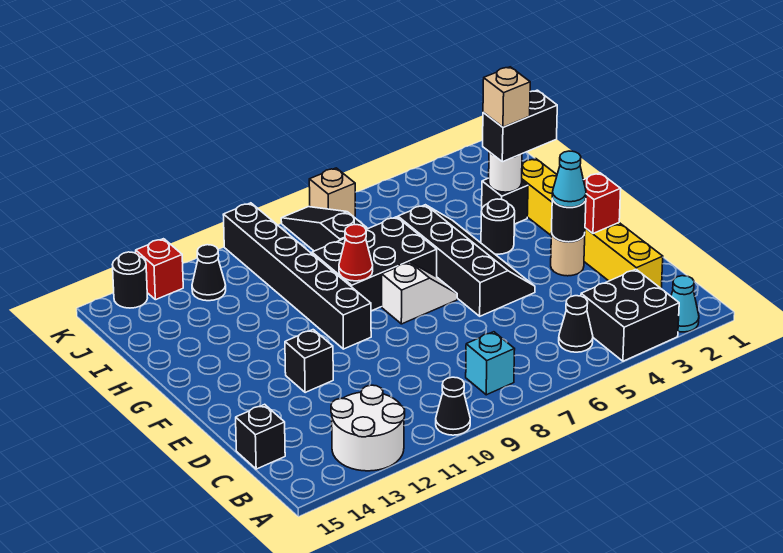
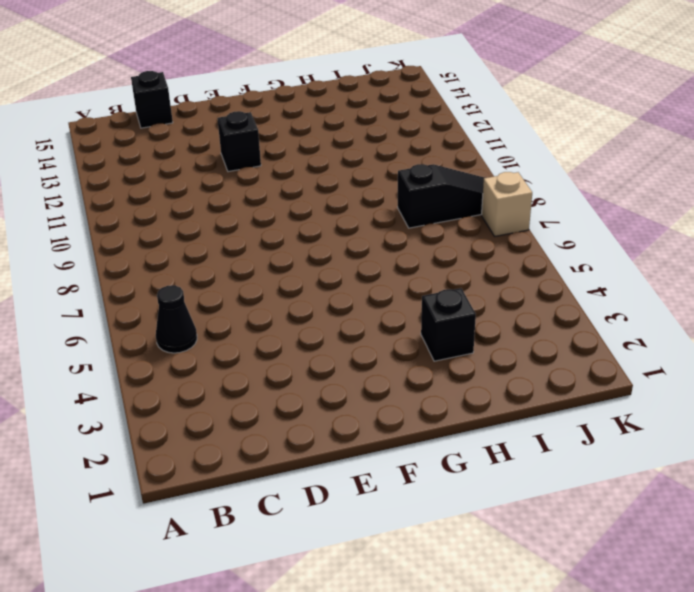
none -> cyan 1x1 cone [671,276,699,332]
none -> black 2x2 brick [581,269,679,361]
none -> black 1x1 cone [436,377,470,435]

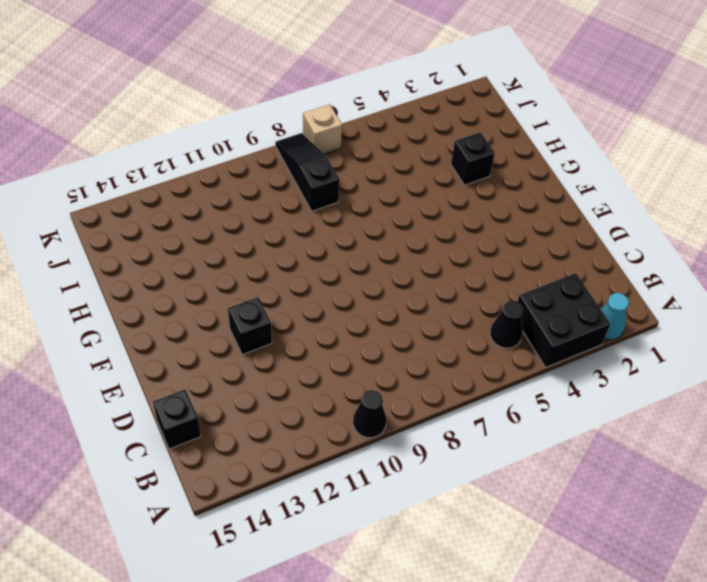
none -> white 2x2 round brick [331,385,405,471]
none -> cyan 1x1 brick [466,332,515,395]
none -> yellow 1x6 brick [522,159,663,288]

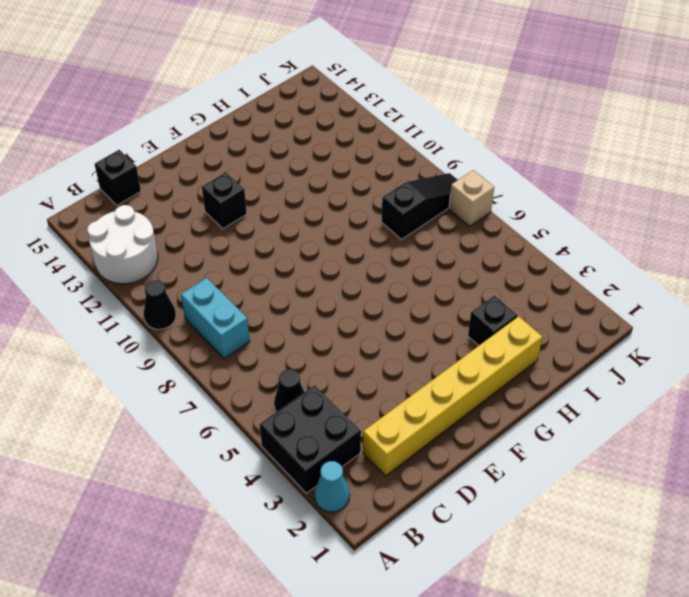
cyan 1x2 brick [181,278,250,359] -> cyan 1x1 brick [466,332,515,395]
none -> tan 1x1 round brick [551,233,585,276]
none -> black 2x4 slope [398,205,535,316]
none -> white 1x2 slope [382,262,457,324]

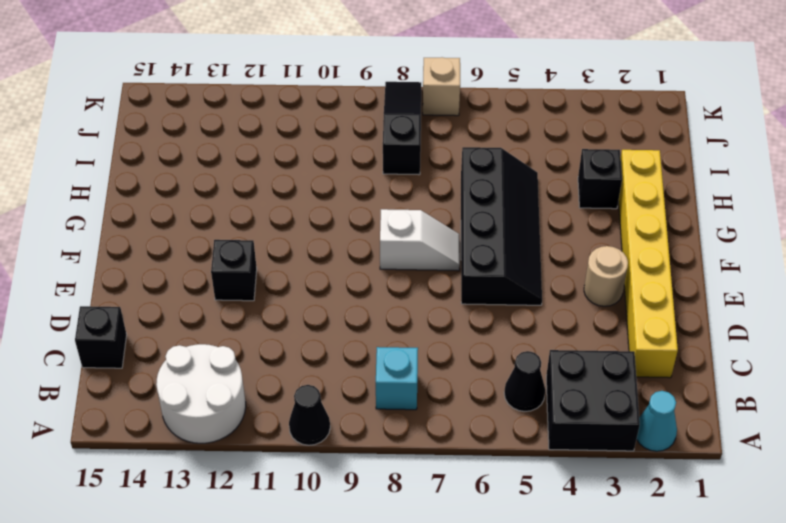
none -> black 1x6 brick [223,203,371,349]
none -> black 1x1 round brick [481,199,515,254]
none -> black 2x3 brick [312,217,437,311]

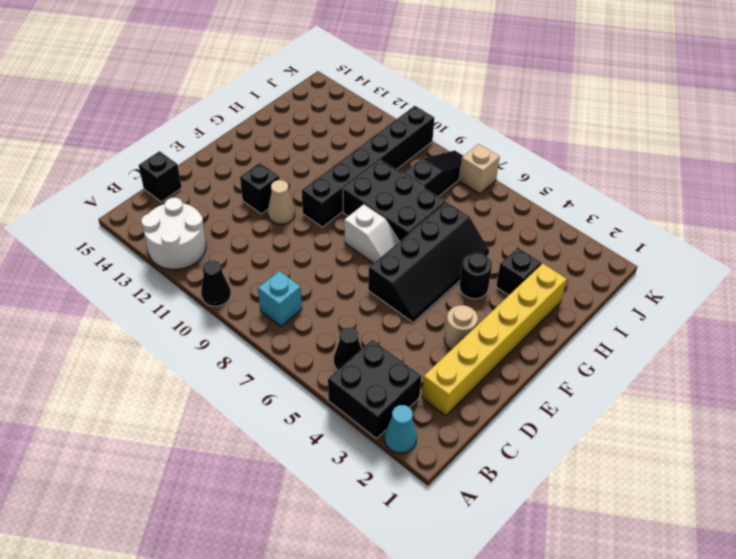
tan 1x1 cone [268,180,295,224] -> none
none -> black 1x1 cone [192,245,226,301]
none -> red 1x1 brick [136,239,183,300]
none -> black 1x1 round brick [112,252,147,308]

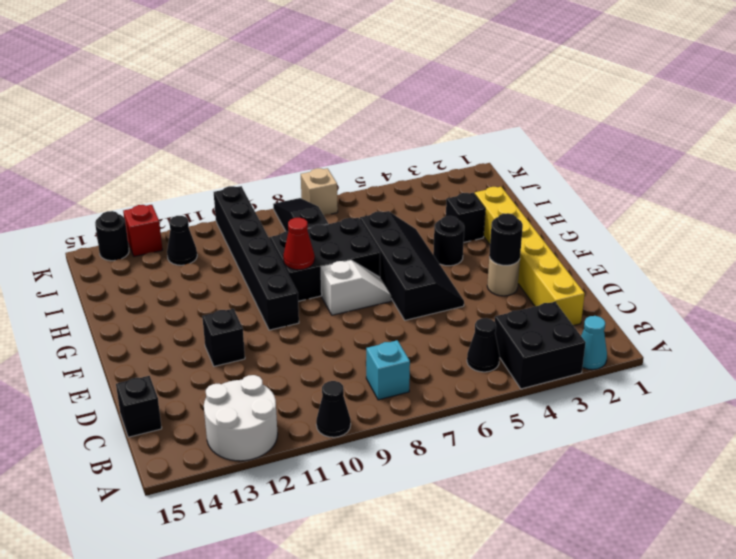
none -> red 1x1 brick [584,173,621,233]
none -> white 1x1 round brick [489,152,522,192]
none -> cyan 1x1 cone [552,151,586,207]

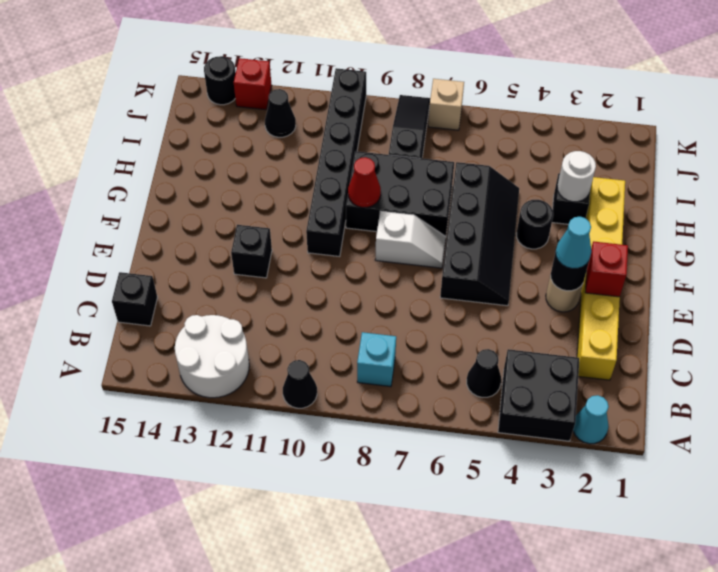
none -> black 1x2 brick [483,90,557,162]
none -> tan 1x1 brick [483,67,530,127]

